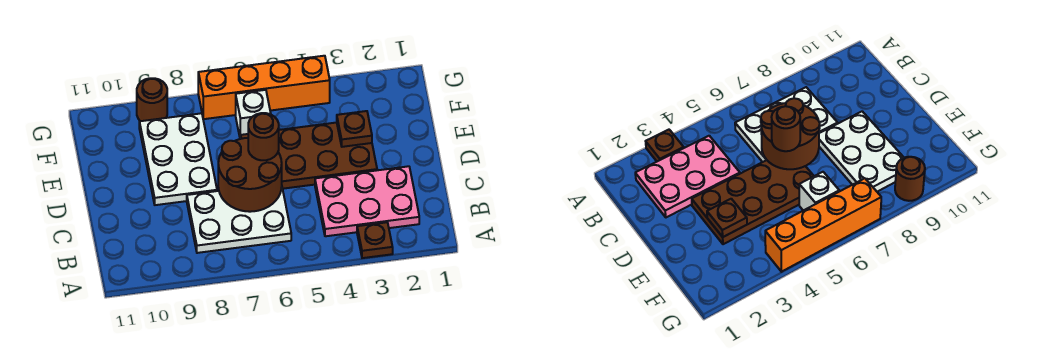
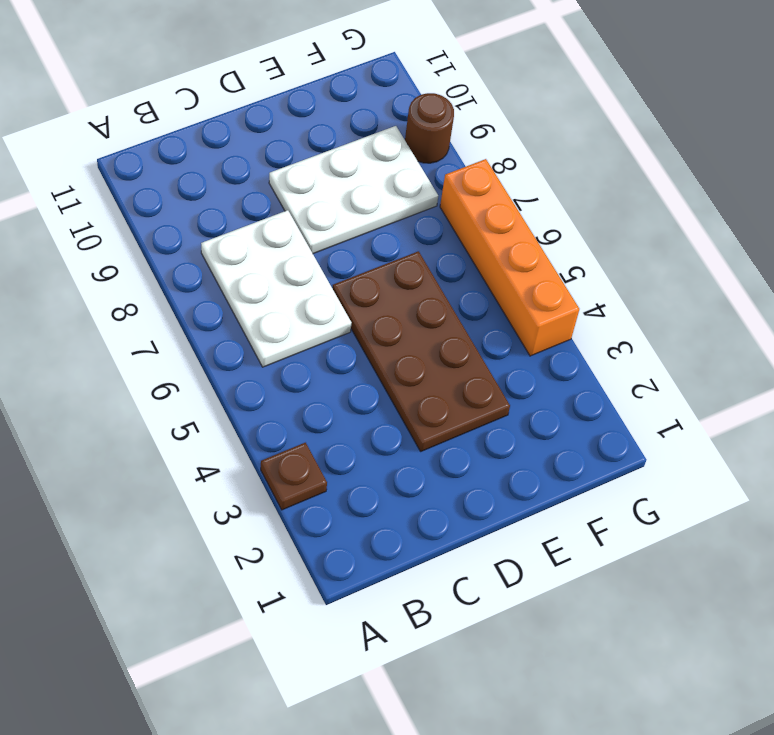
none -> pink 2x3 plate [315,166,419,236]
none -> white 1x1 brick [236,90,271,139]

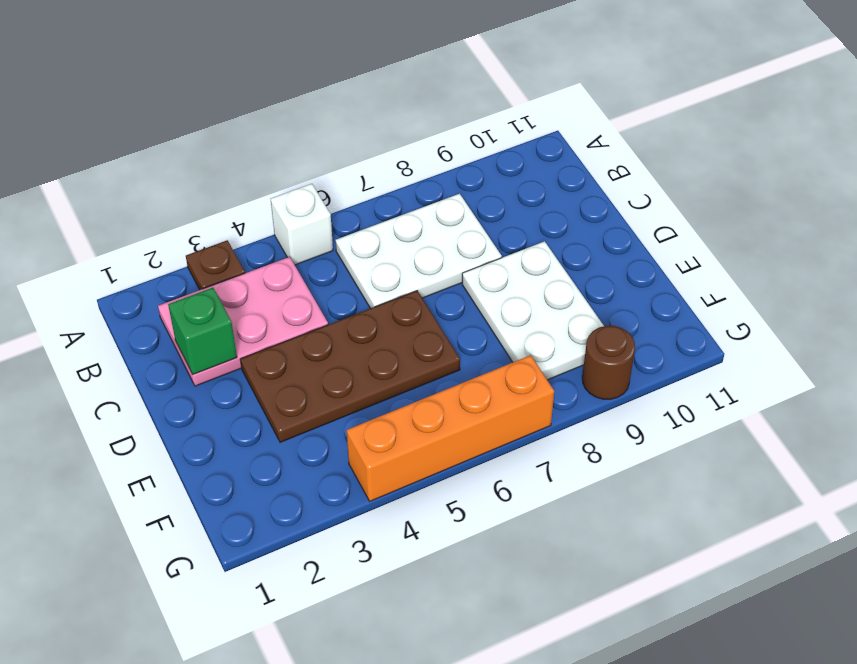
white 1x1 brick [271,184,333,265] -> white 1x1 brick moved to [236,90,271,139]
green 1x1 brick [168,288,237,375] -> none
none -> brown 2x2 round brick [218,138,282,212]
none -> brown 1x1 plate [337,111,372,147]

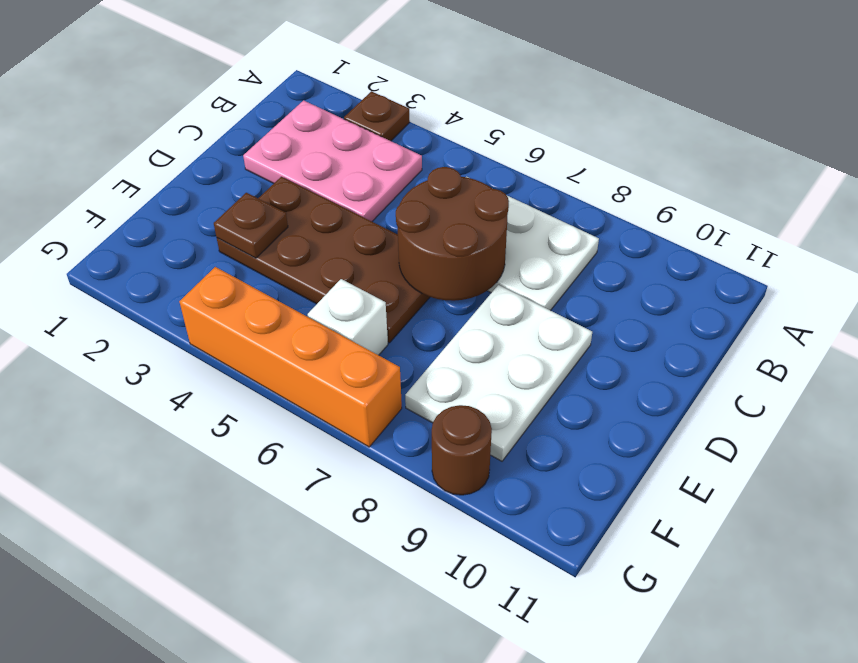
none -> brown 1x1 round brick [248,113,279,160]

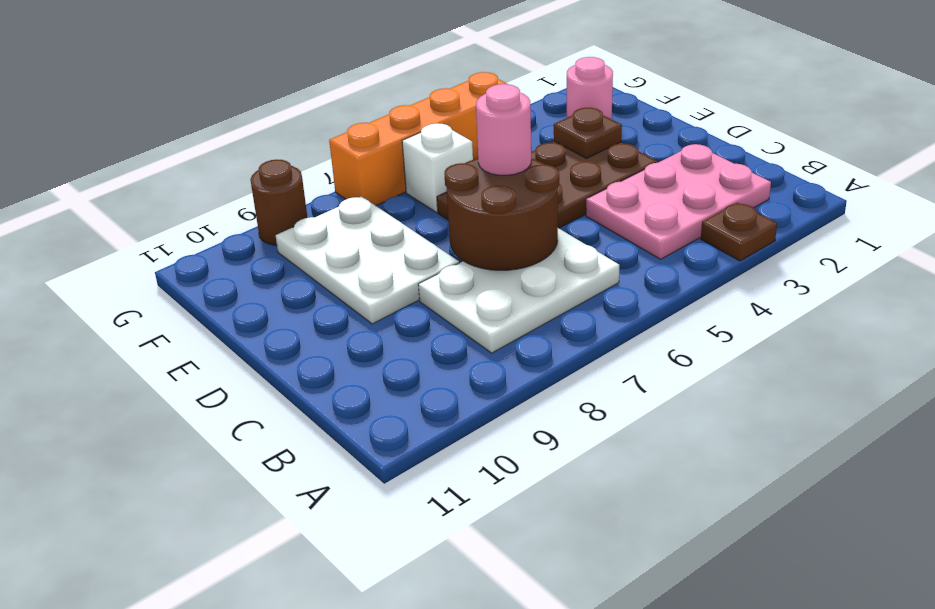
pink 1x1 round brick [476,84,531,175] -> brown 1x1 round brick [248,113,279,160]
pink 1x1 round brick [567,57,613,119] -> none

